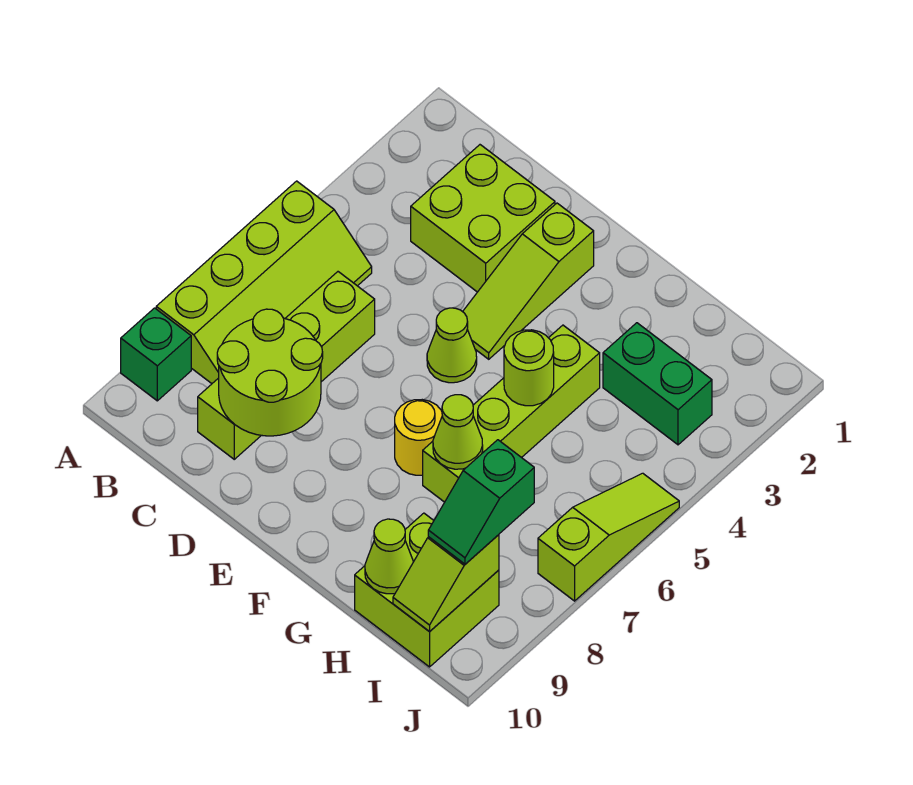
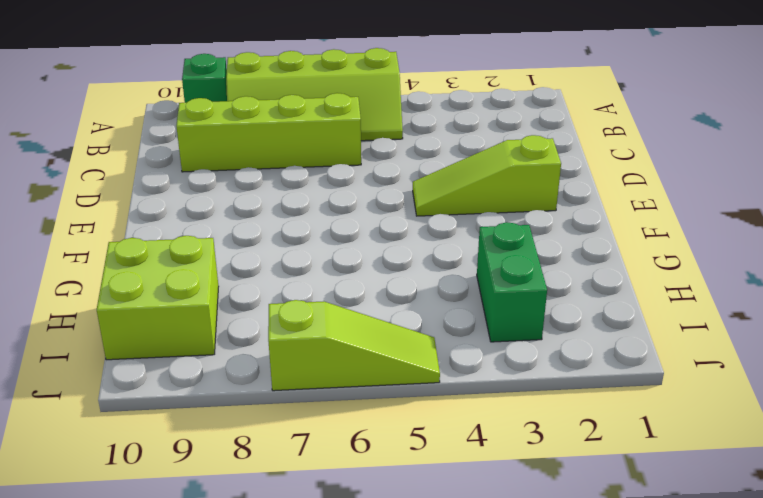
none -> lime 2x2 brick [411,145,555,292]
none -> lime 1x1 cone [427,308,477,383]
none -> yellow 1x1 round brick [395,400,442,475]

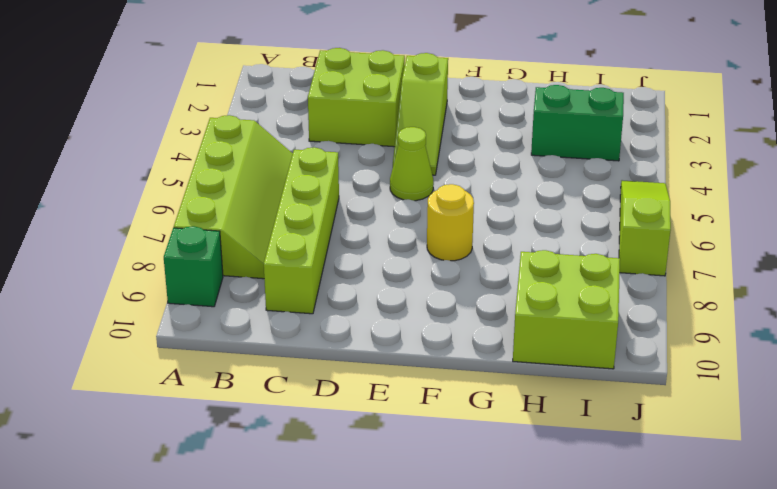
none -> lime 1x4 brick [423,325,600,502]
none -> lime 2x2 round brick [217,309,323,436]
none -> lime 1x1 round brick [504,330,554,406]

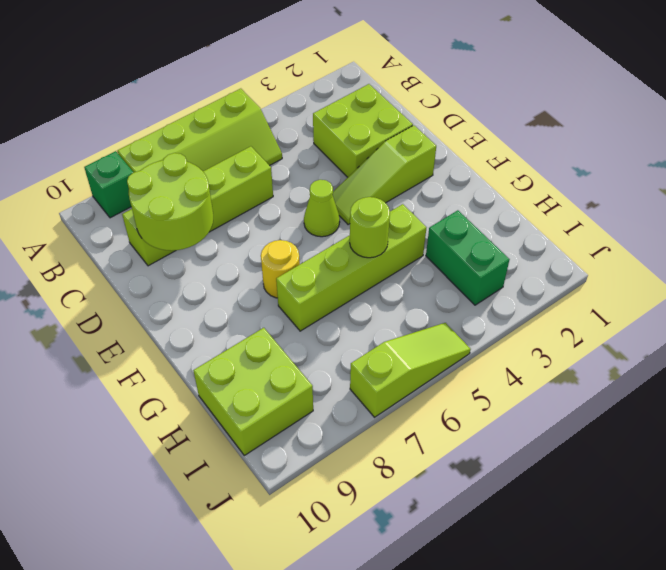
none -> lime 1x1 cone [433,395,483,469]
none -> lime 1x1 cone [365,519,414,594]
none -> lime 1x2 slope [393,535,499,631]

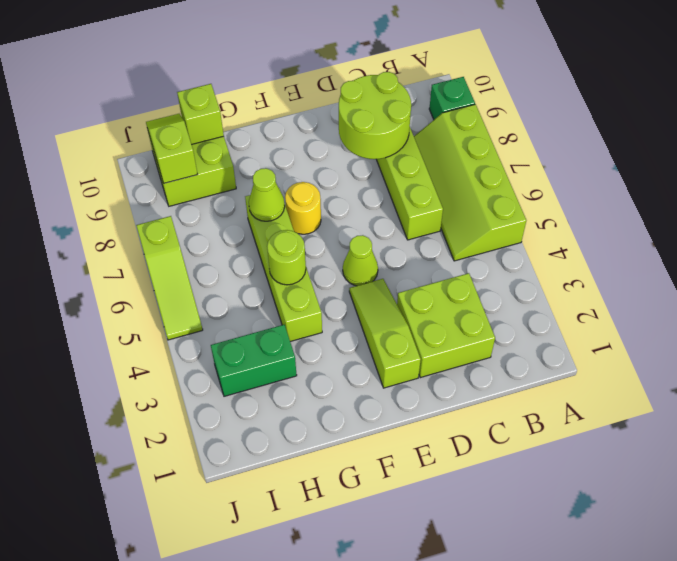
lime 1x1 brick [177,84,224,144] -> lime 1x1 cone [365,519,414,594]
none -> green 1x2 slope [428,440,534,564]

